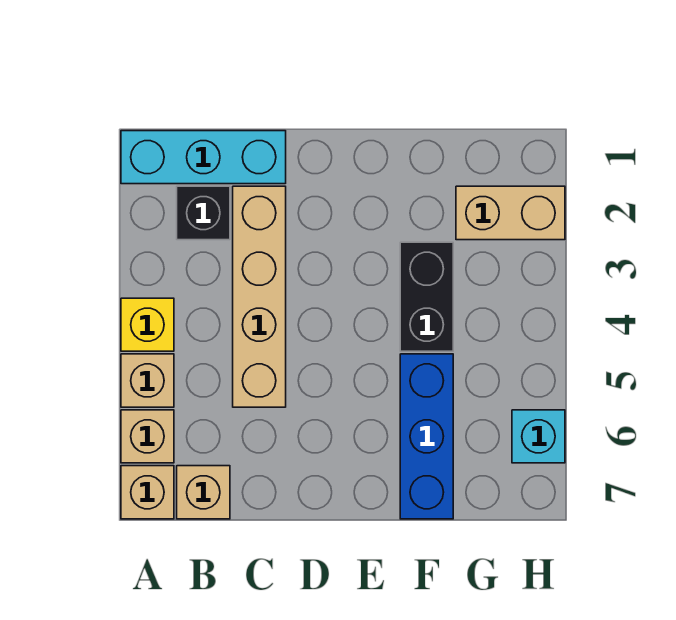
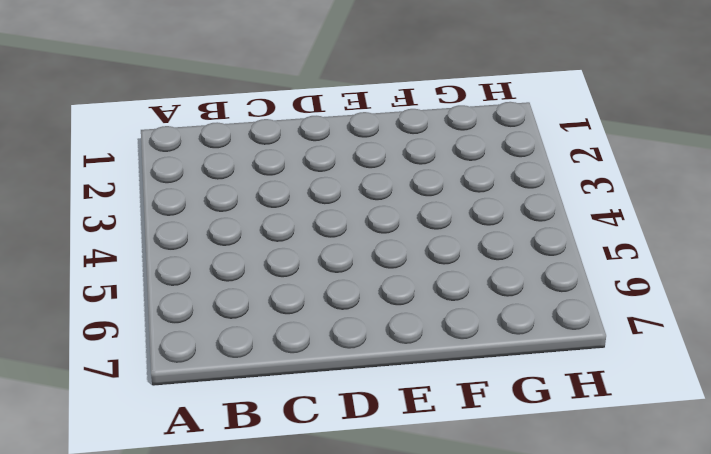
none -> cyan 1x3 brick [121,131,286,184]
none -> yellow 1x1 brick [121,298,174,351]
none -> tan 1x1 brick [121,354,174,407]

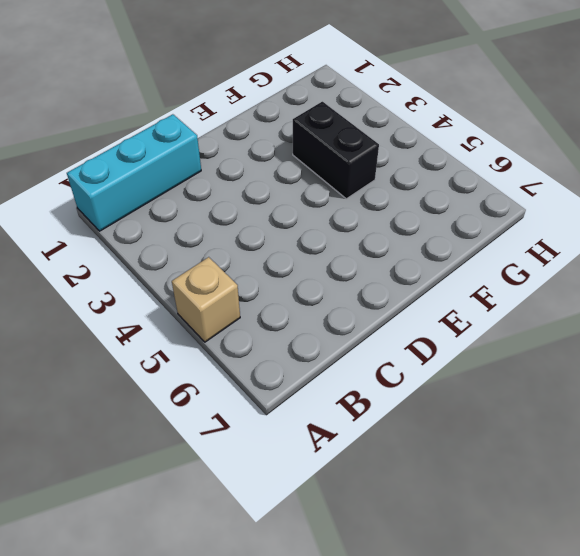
none -> yellow 1x1 brick [121,298,174,351]
none -> tan 1x1 brick [121,410,174,463]
none -> tan 1x1 brick [121,466,174,519]

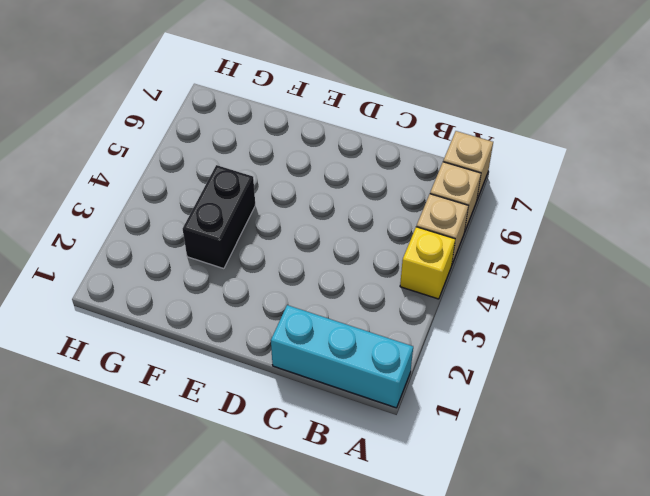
none -> black 1x1 brick [177,186,230,240]
none -> tan 1x1 brick [177,466,230,519]
none -> tan 1x4 brick [233,186,286,407]

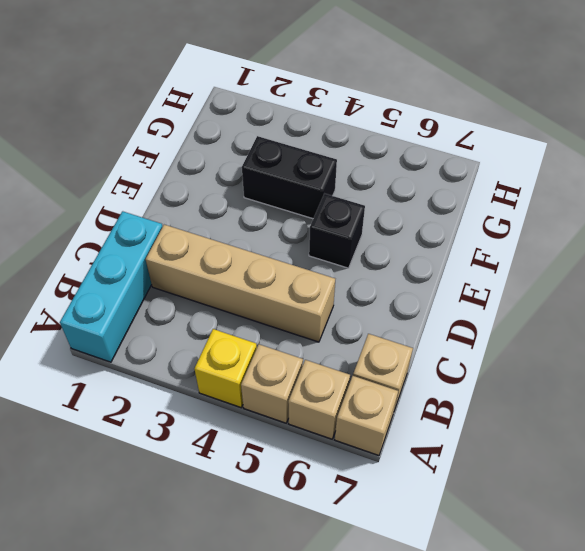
black 1x1 brick [309,194,365,268] -> black 1x1 brick moved to [177,186,230,240]
none -> blue 1x3 brick [400,354,453,519]
none -> tan 1x2 brick [456,186,565,240]
none -> cyan 1x1 brick [512,410,565,463]

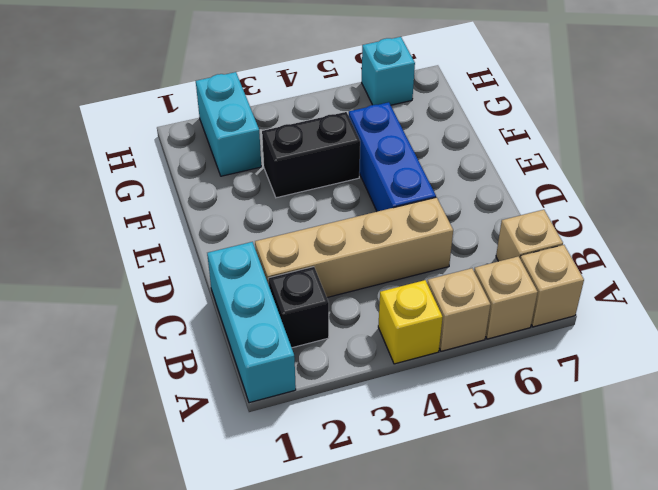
blue 1x3 brick [349,102,436,212] -> blue 1x3 brick turned to [400,354,453,519]
cyan 1x2 brick [196,72,261,176] -> tan 1x2 brick [456,186,565,240]

